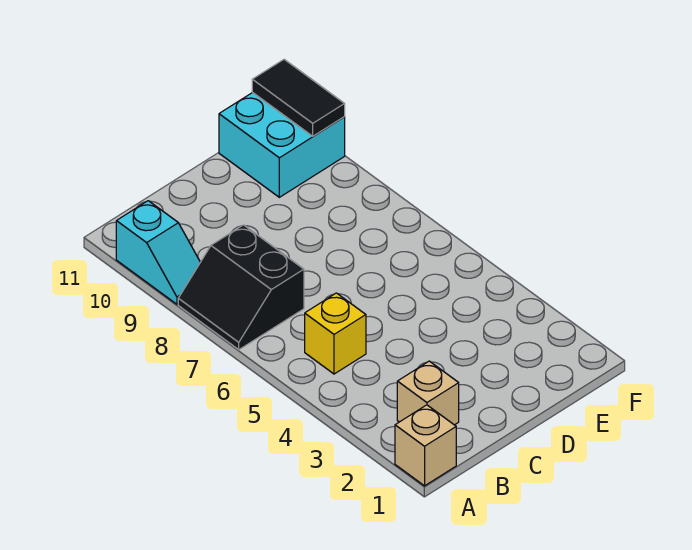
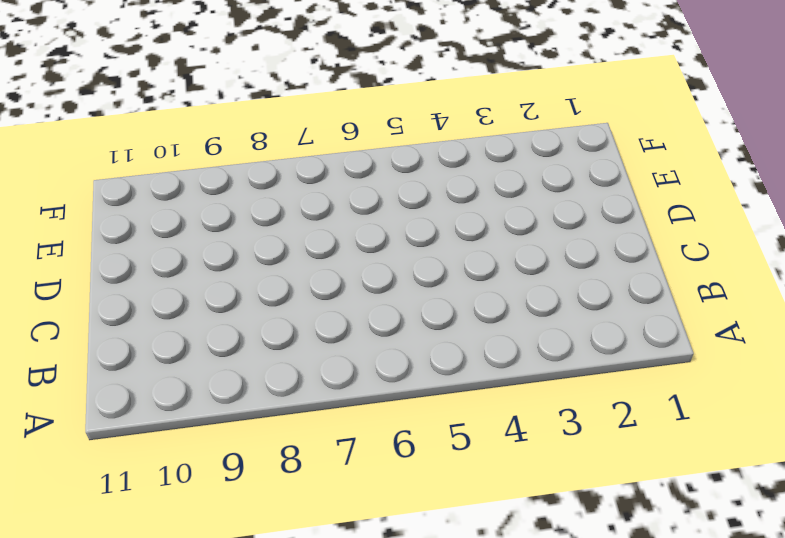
none -> tan 1x1 brick [395,405,456,486]
none -> black 2x2 slope [178,225,304,350]

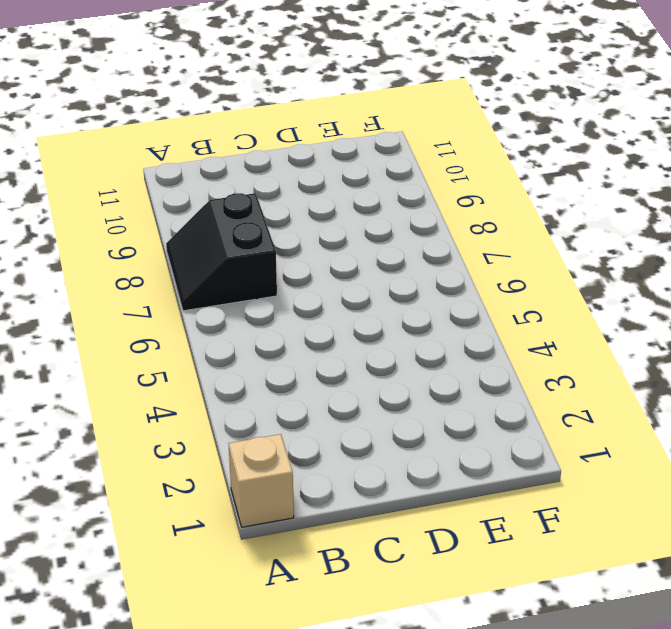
none -> cyan 1x2 slope [116,201,200,304]
none -> tan 1x1 brick [397,361,459,425]

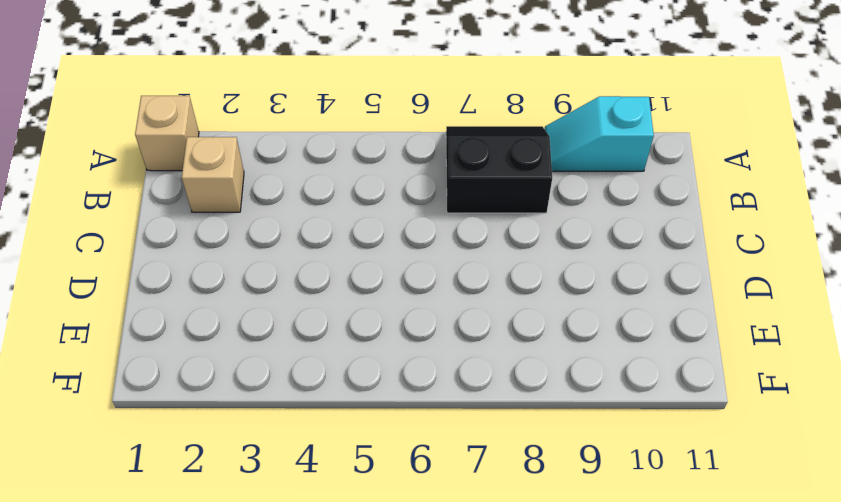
none -> yellow 1x1 brick [305,293,366,374]
none -> cyan 2x2 brick [219,92,345,197]

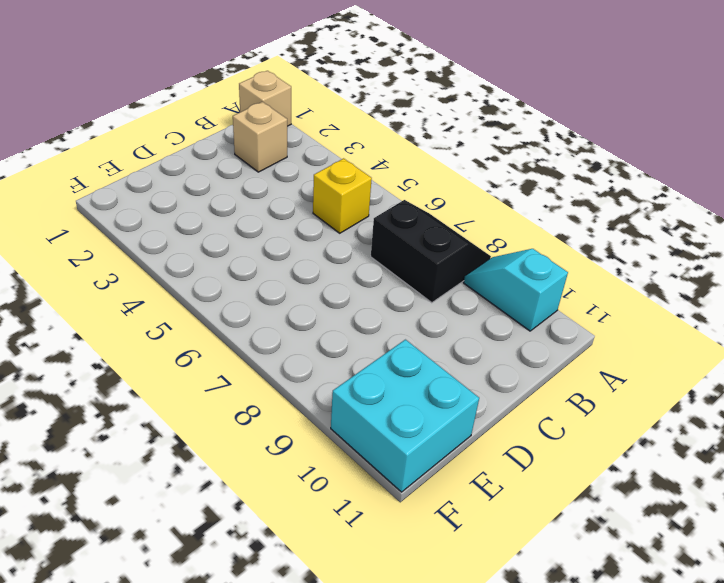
none -> black 1x2 tile [252,59,345,136]

